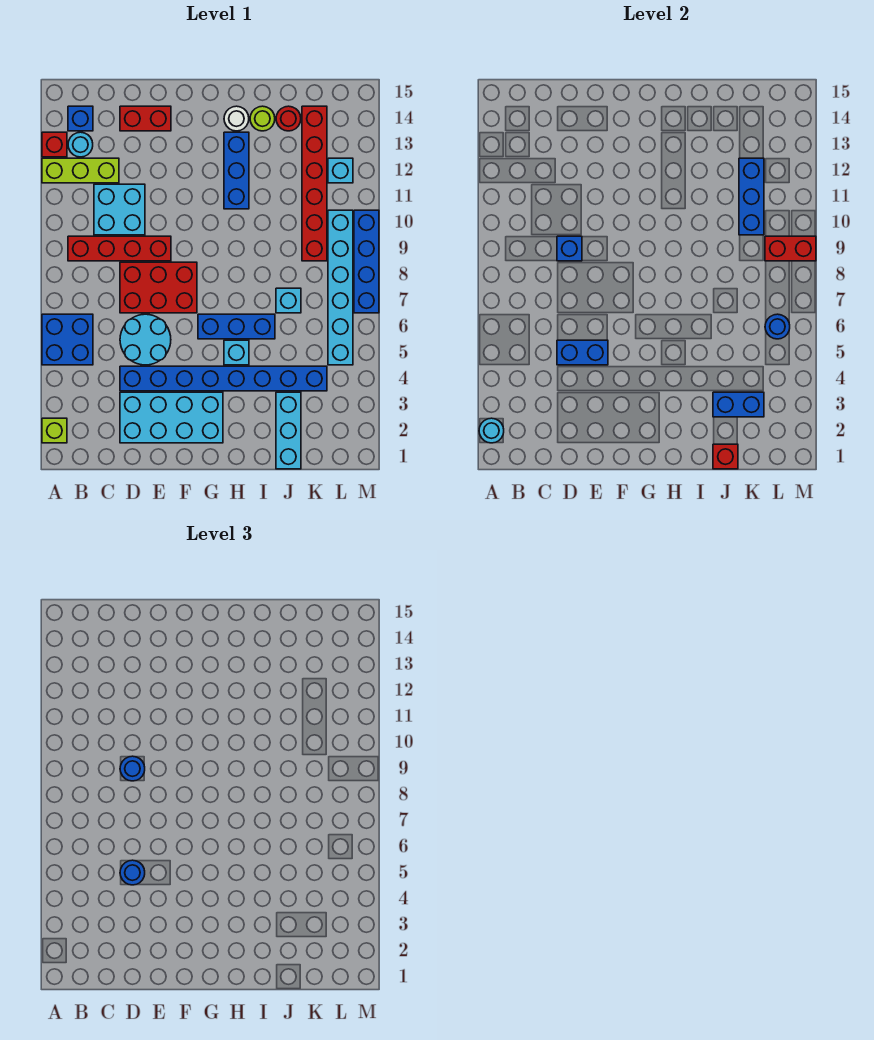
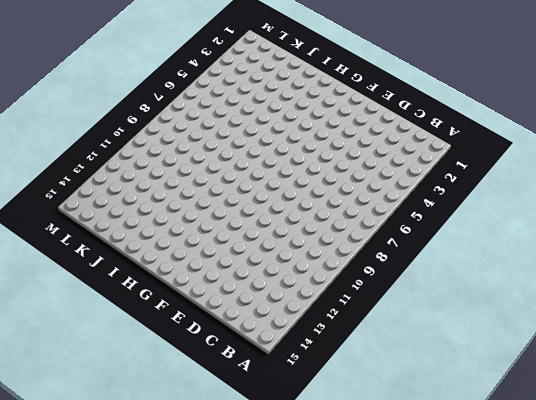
none -> lime 1x1 brick [42,418,67,443]
none -> blue 2x2 brick [42,314,93,365]
none -> lime 1x3 brick [42,158,119,183]
none -> red 1x1 brick [42,132,67,157]

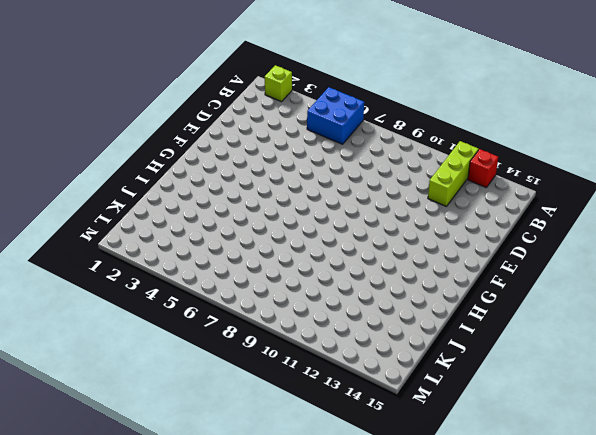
none -> red 1x4 brick [68,236,171,261]
none -> cyan 1x1 round brick [68,132,93,157]
none -> blue 1x1 brick [68,106,93,131]
none -> cyan 2x2 brick [94,184,145,235]

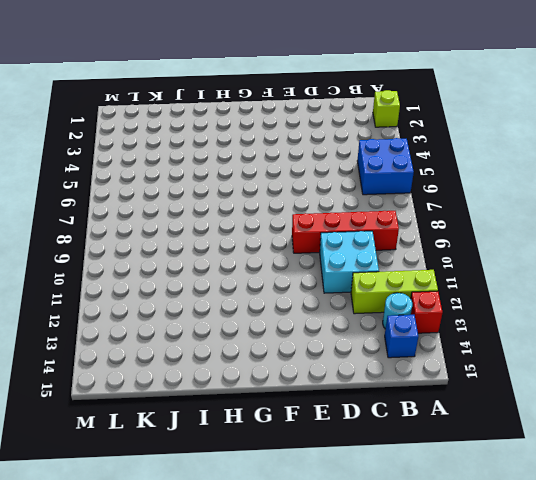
none -> cyan 2x4 brick [120,392,223,443]
none -> blue 1x8 brick [120,366,327,391]
none -> cyan 2x2 round brick [120,314,171,365]
none -> red 2x3 brick [120,262,197,313]

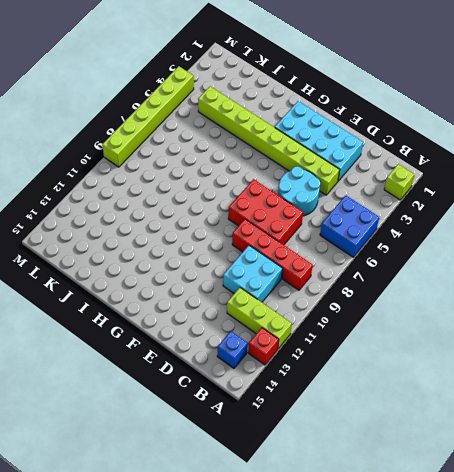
lime 1x8 brick [198,86,340,195] -> blue 1x8 brick [120,366,327,391]
lime 1x6 brick [102,66,194,167] -> blue 1x4 brick [354,210,379,313]
none -> cyan 1x1 round brick [68,132,93,157]
none -> red 1x2 brick [120,106,171,131]
none -> blue 1x3 brick [198,314,275,339]
none -> cyan 1x1 brick [224,340,249,365]

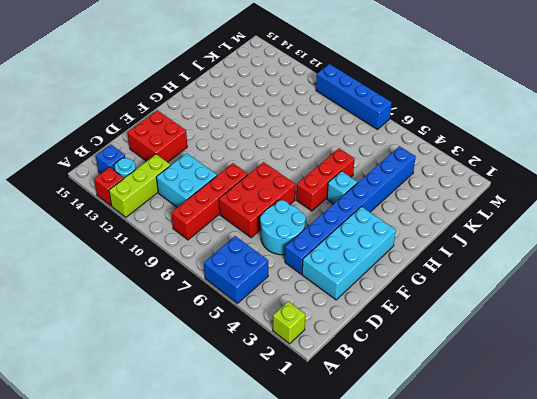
red 2x2 brick [127,110,187,162] -> red 1x2 brick [120,106,171,131]
red 1x3 brick [296,148,355,211] -> blue 1x3 brick [198,314,275,339]
none -> blue 1x3 brick [224,132,249,209]
none -> white 1x1 round brick [224,106,249,131]
none -> lime 1x1 round brick [250,106,275,131]
none -> cyan 1x3 brick [276,392,301,469]

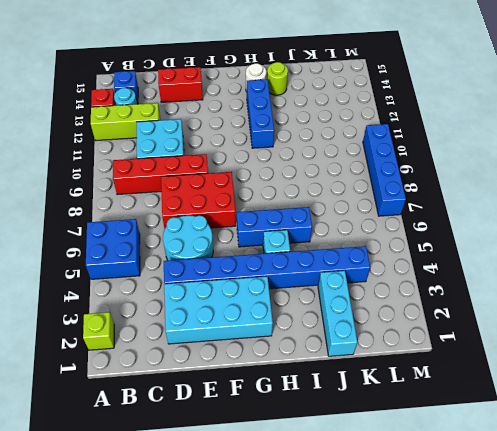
none -> cyan 1x1 brick [276,288,301,313]
none -> red 1x1 round brick [276,106,301,131]
none -> red 1x6 brick [302,106,327,261]
none -> cyan 1x6 brick [328,210,353,365]

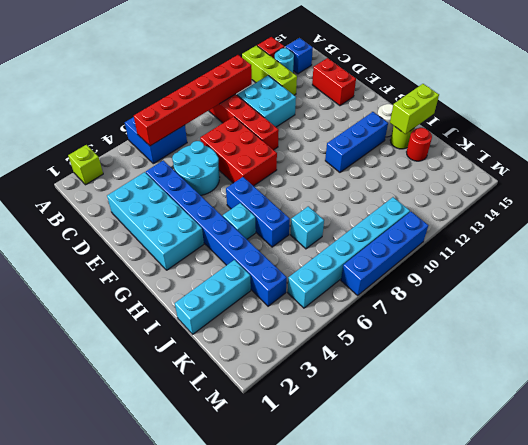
red 1x6 brick [134,55,252,146] -> red 1x6 brick moved to [302,106,327,261]
lime 1x2 brick [390,84,439,134] -> none
none -> cyan 1x1 brick [328,158,353,183]
none -> cyan 1x1 round brick [479,418,504,443]
none -> blue 1x2 brick [557,340,608,365]
none -> blue 1x1 brick [557,236,582,261]

